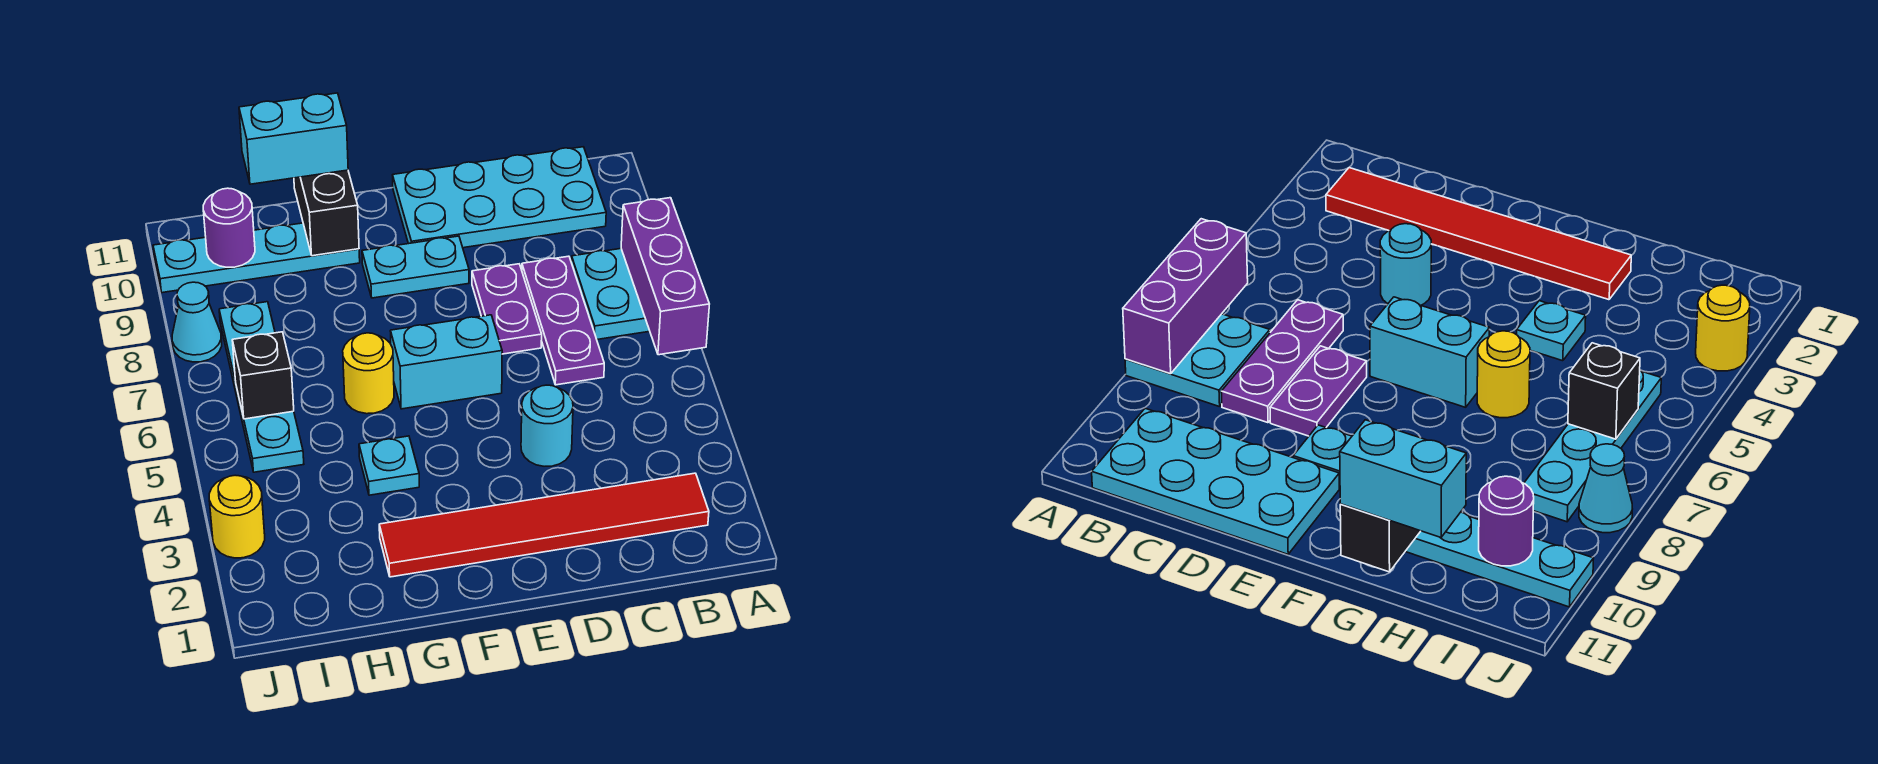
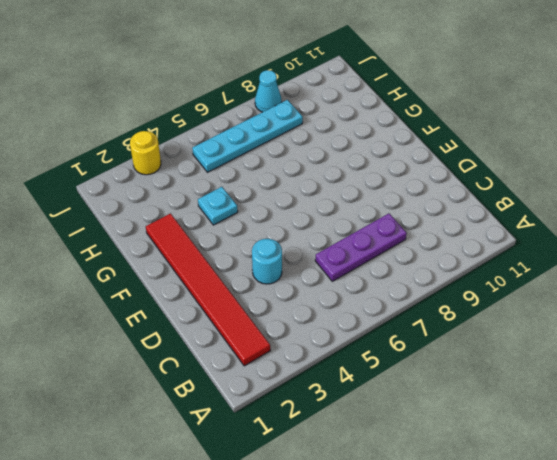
none -> cyan 2x2 plate [571,249,650,339]
none -> cyan 2x4 plate [393,147,606,248]
none -> purple 1x2 plate [472,264,542,354]

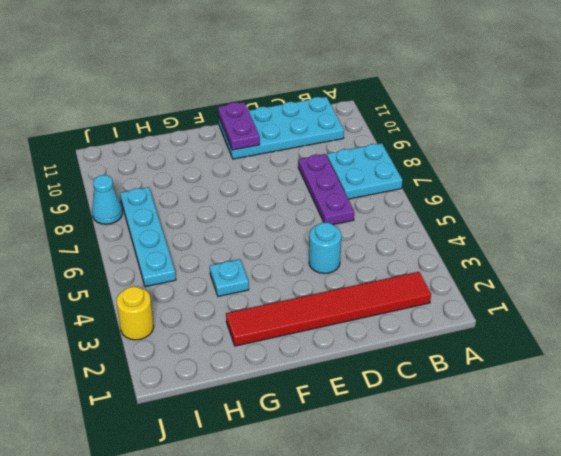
purple 1x2 plate [218,102,260,150] -> purple 1x2 plate moved to [472,264,542,354]
none -> cyan 1x2 brick [391,315,502,409]
none -> cyan 1x2 plate [362,236,469,298]
none -> yellow 1x1 round brick [343,333,394,414]

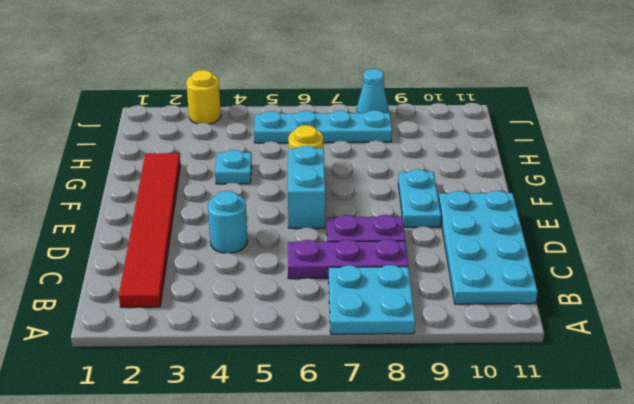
none -> cyan 1x4 plate [153,223,360,293]
none -> purple 1x3 brick [621,198,709,355]
none -> black 1x2 brick [294,170,359,256]

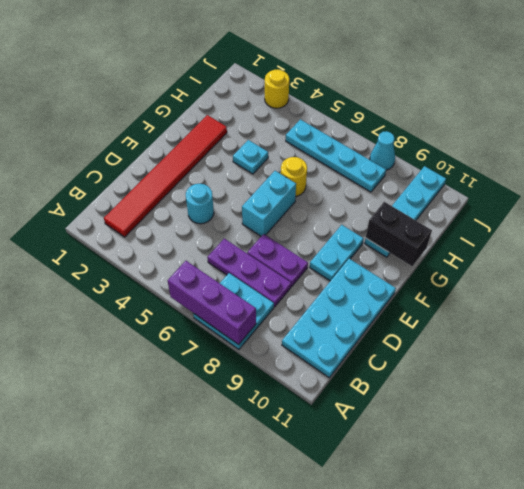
none -> black 1x1 brick [232,332,294,419]
none -> purple 1x1 round brick [203,188,255,267]
none -> cyan 1x2 brick [239,93,348,184]

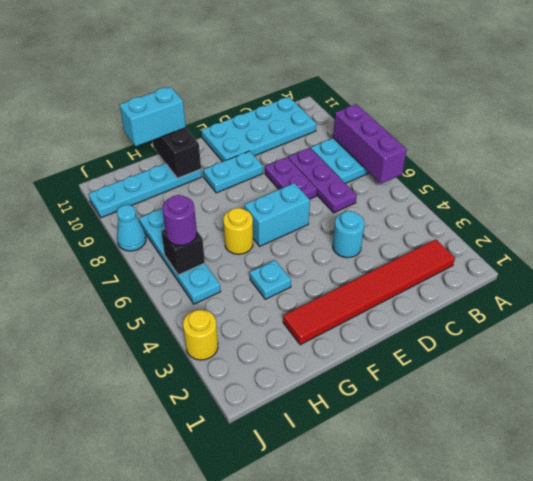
purple 1x1 round brick [162,195,197,246] -> purple 1x1 round brick moved to [203,188,255,267]

